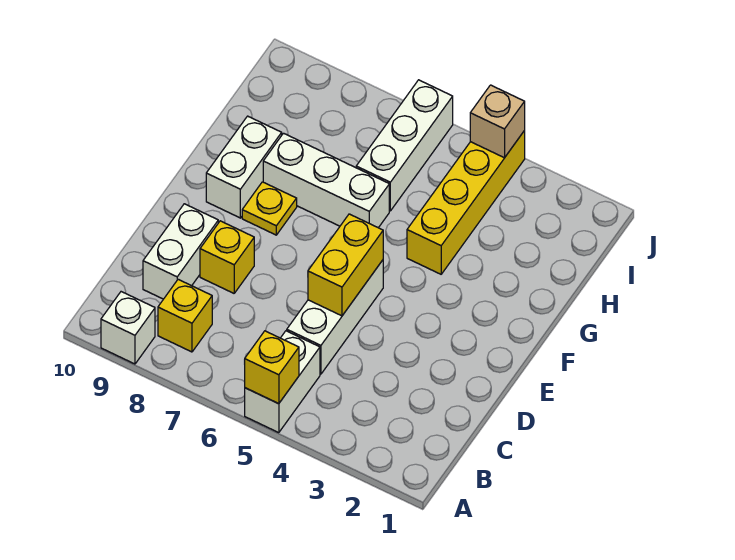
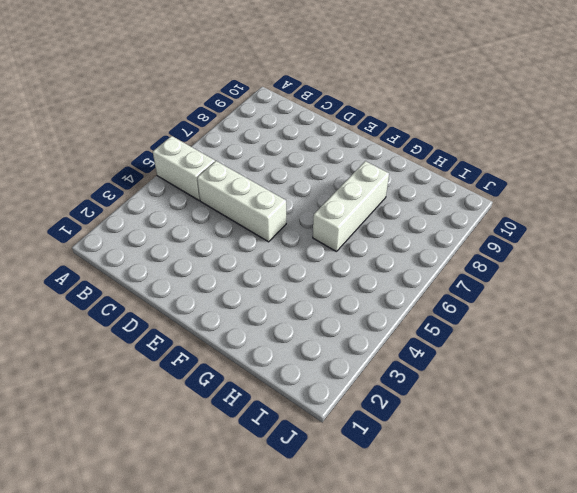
none -> white 1x1 brick [101,292,155,364]
none -> yellow 1x1 brick [158,279,212,352]
none -> white 1x2 brick [143,204,218,299]

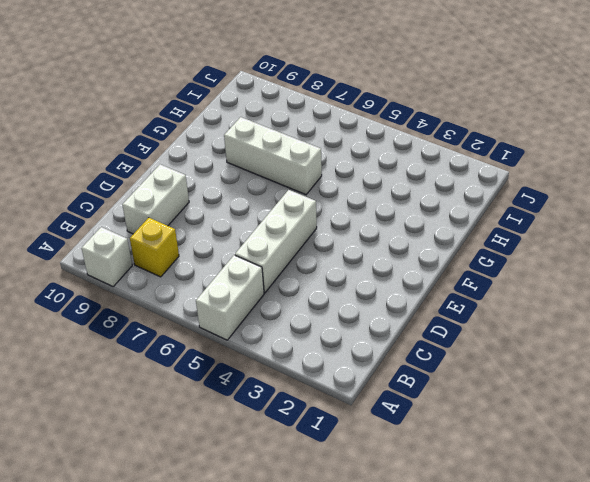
none -> yellow 1x1 brick [200,221,254,293]
none -> yellow 1x1 plate [242,182,297,235]
none -> white 1x2 brick [206,116,282,218]

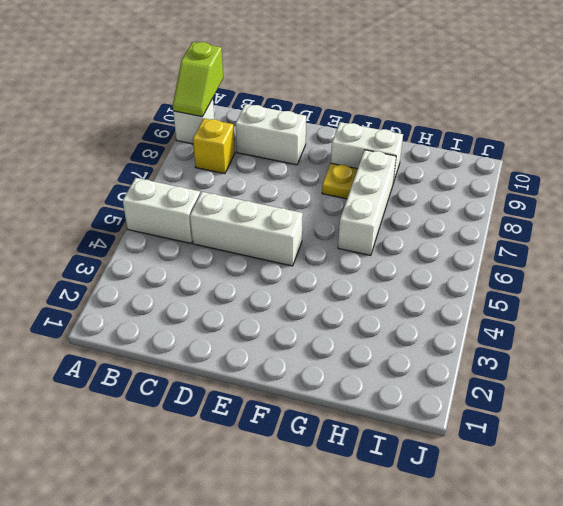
lime 1x2 slope [173,42,223,117] -> none
none -> yellow 1x1 brick [200,221,254,293]
none -> yellow 1x4 brick [407,131,525,274]
none -> white 1x3 brick [356,80,453,211]

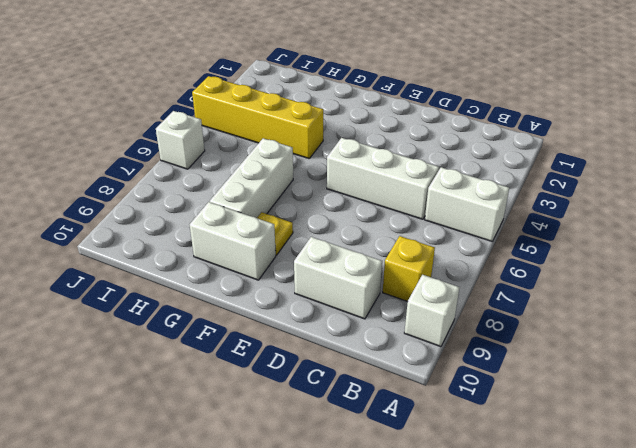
white 1x1 brick [156,111,205,169] -> white 1x3 brick [356,80,453,211]
none -> yellow 1x1 brick [200,221,254,293]
none -> yellow 1x1 brick [245,331,299,404]
none -> yellow 1x2 brick [308,214,383,316]

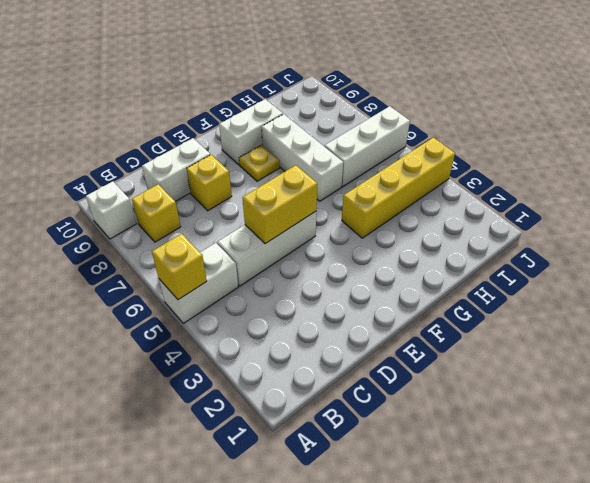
none -> tan 1x1 brick [470,85,525,158]

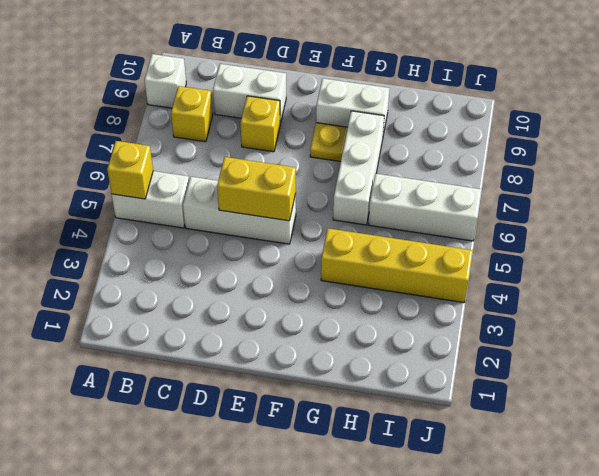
none -> tan 1x1 brick [470,85,525,158]

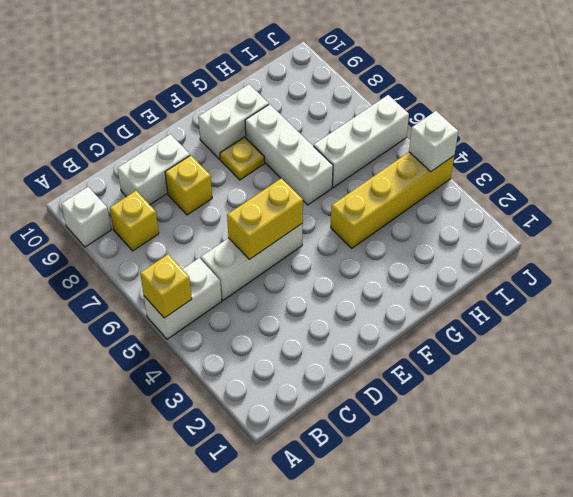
white 1x1 brick [409,111,458,171] -> tan 1x1 brick [470,85,525,158]

